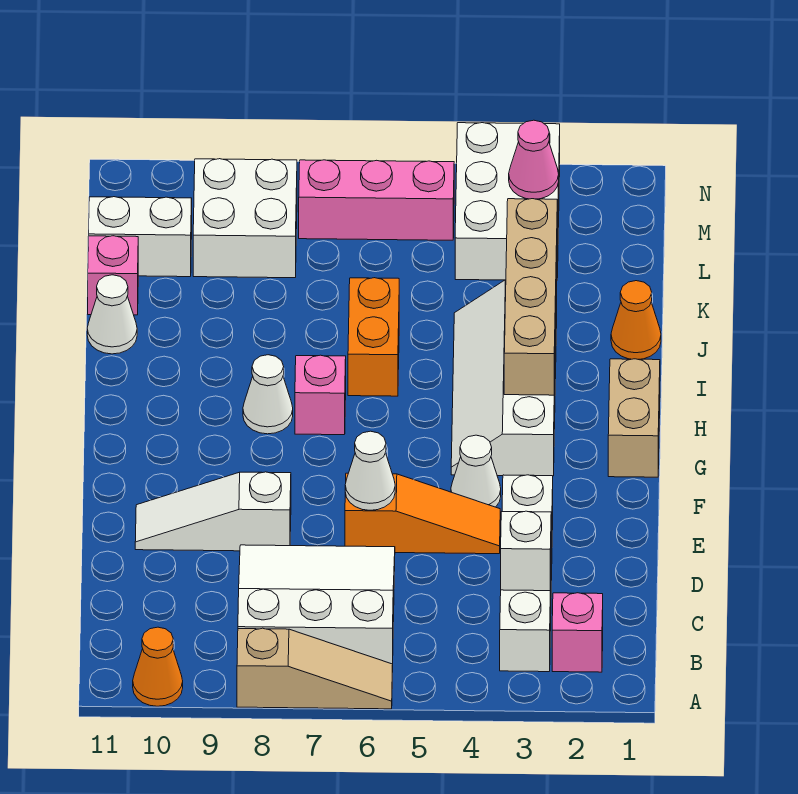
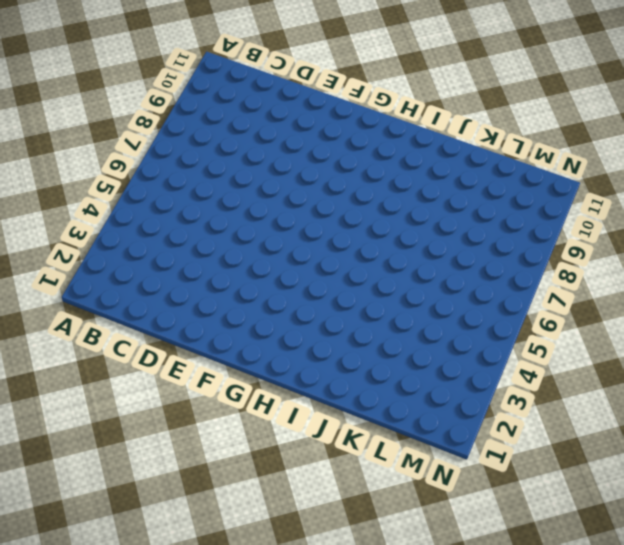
none -> tan 1x3 slope [237,628,393,709]
none -> orange 1x1 cone [133,627,183,706]
none -> pink 1x1 brick [552,593,603,672]

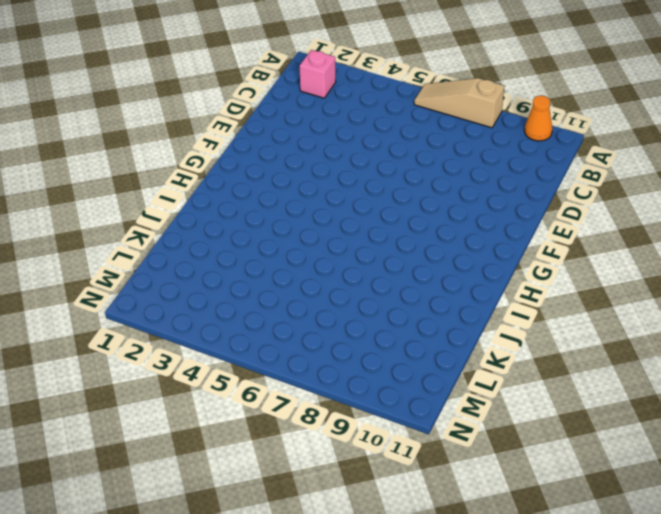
none -> white 1x4 brick [500,475,553,672]
none -> white 3x3 slope [238,545,395,664]
none -> orange 1x3 slope [345,473,500,554]

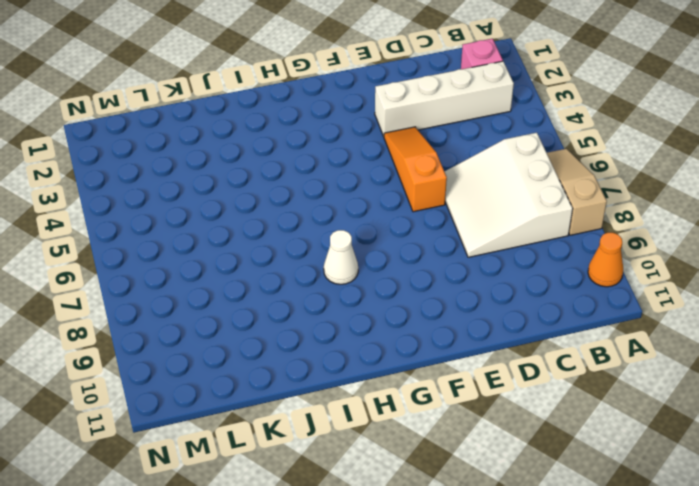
none -> white 1x3 slope [135,472,291,551]
none -> white 1x1 cone [451,435,501,507]
none -> tan 1x2 brick [608,359,660,477]

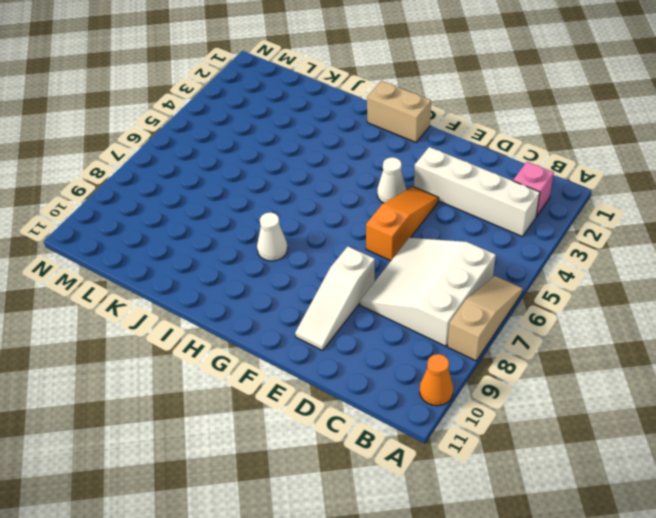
none -> white 2x4 slope [451,280,557,476]
none -> pink 1x1 brick [295,355,346,435]
none -> orange 1x2 brick [348,278,399,396]

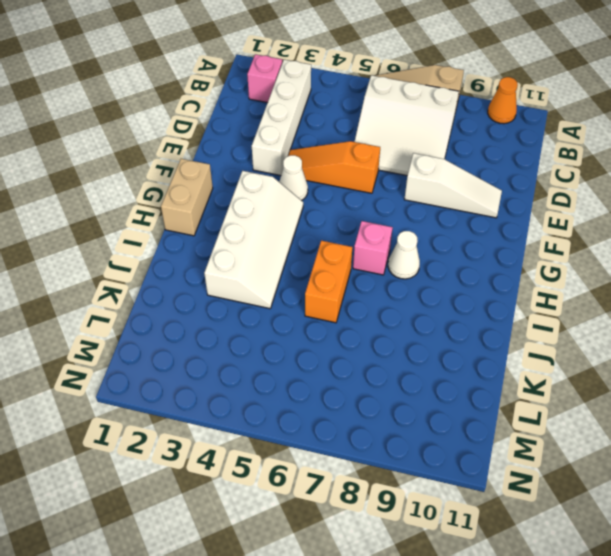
none -> orange 1x1 cone [611,281,661,359]
none -> white 1x1 cone [87,275,137,354]
none -> pink 1x1 brick [88,236,138,315]

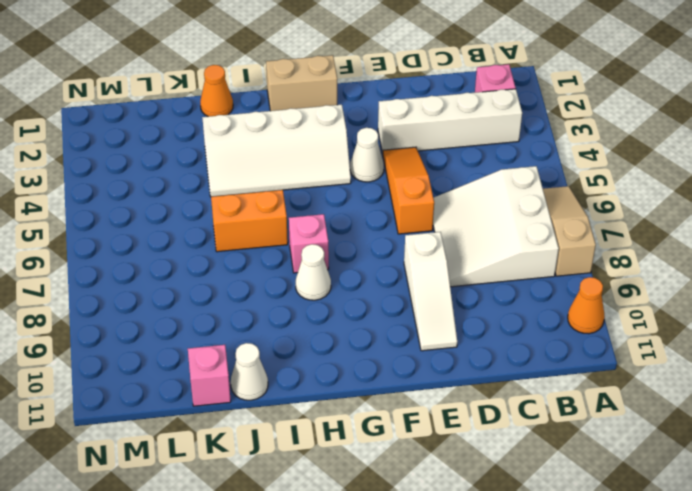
none -> white 2x3 brick [455,123,560,280]
none -> white 2x2 brick [193,159,297,278]
none -> white 1x2 brick [89,197,192,277]

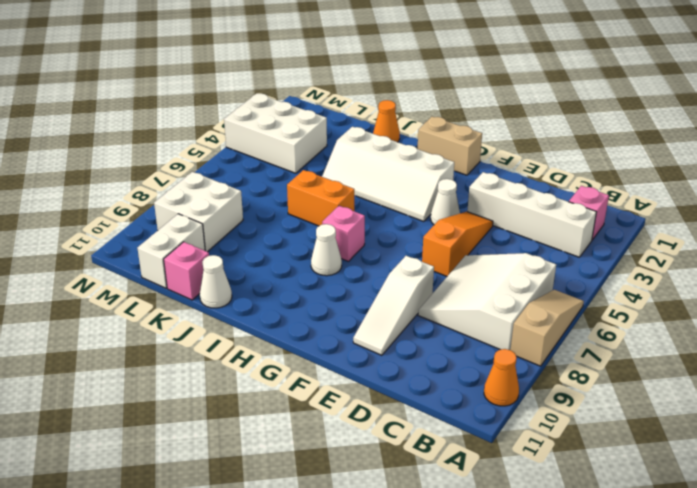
none -> pink 1x3 brick [299,160,454,240]
none -> white 1x1 brick [501,511,551,591]
none -> white 1x1 cone [345,431,395,510]

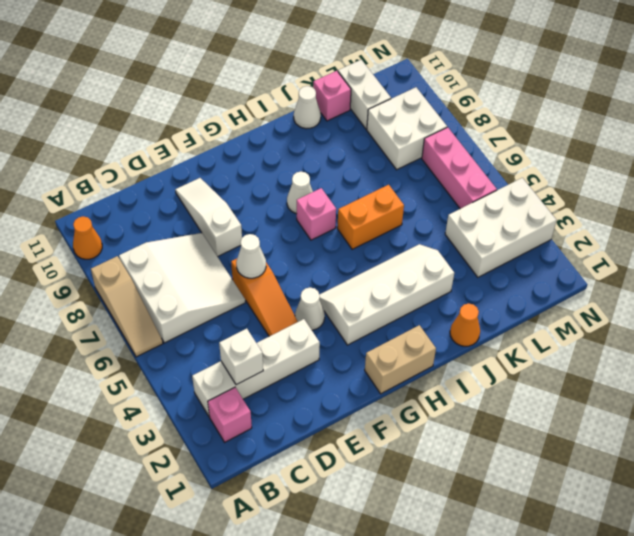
none -> tan 1x4 brick [504,199,557,395]
none -> pink 1x1 cone [509,120,559,199]

